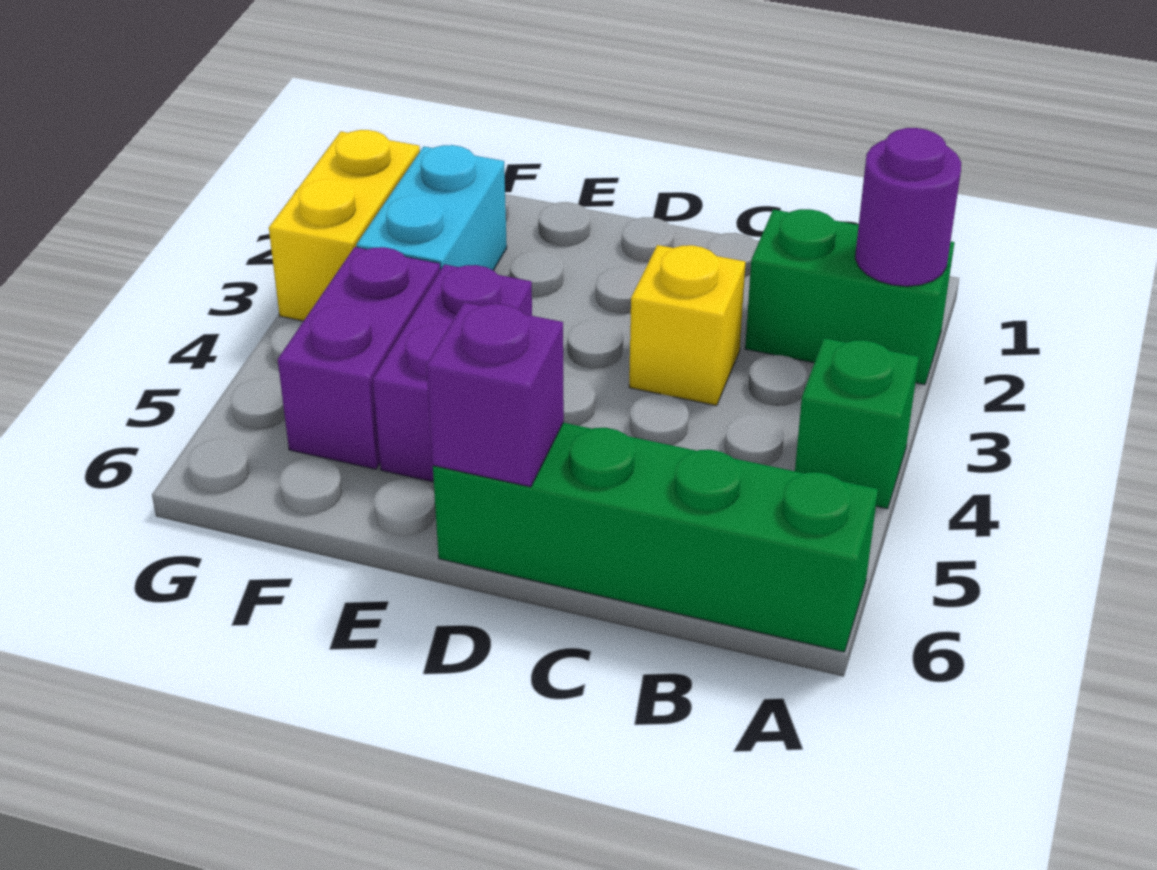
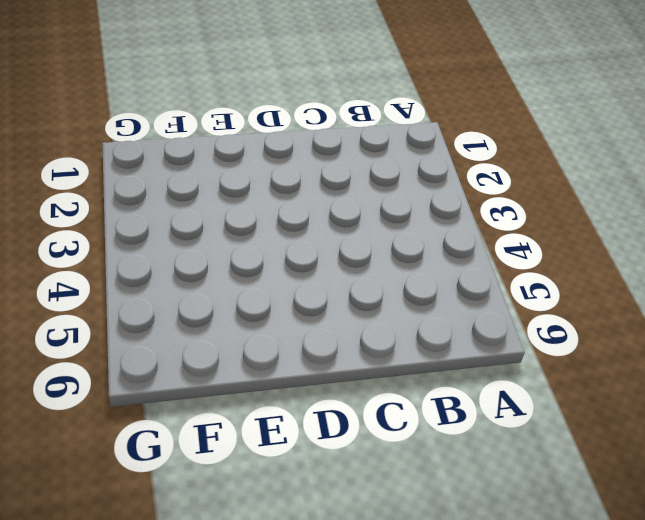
none -> green 1x2 brick [745,209,954,385]
none -> green 1x1 brick [795,338,919,509]

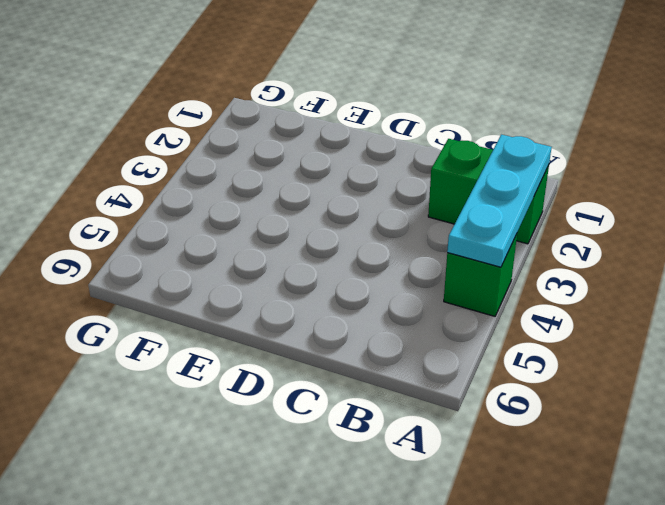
cyan 1x3 plate [447,135,552,267] -> purple 1x1 round brick [855,128,961,286]
none -> green 1x4 brick [433,423,878,652]
none -> yellow 1x1 brick [629,245,746,406]

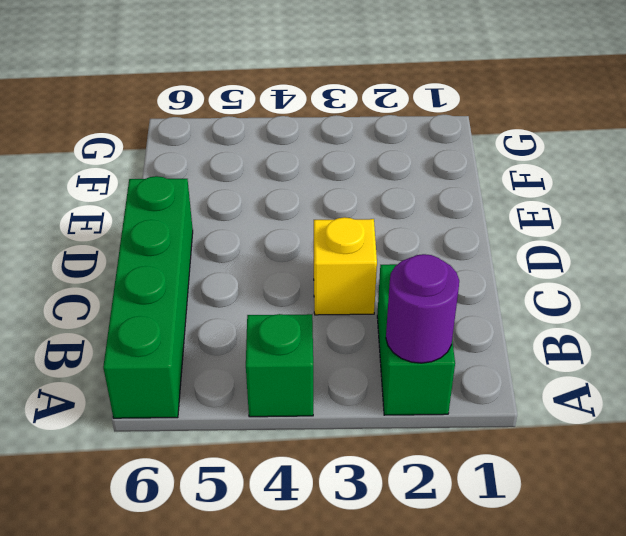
none -> purple 1x2 brick [373,264,532,482]
none -> cyan 1x2 brick [356,145,507,270]

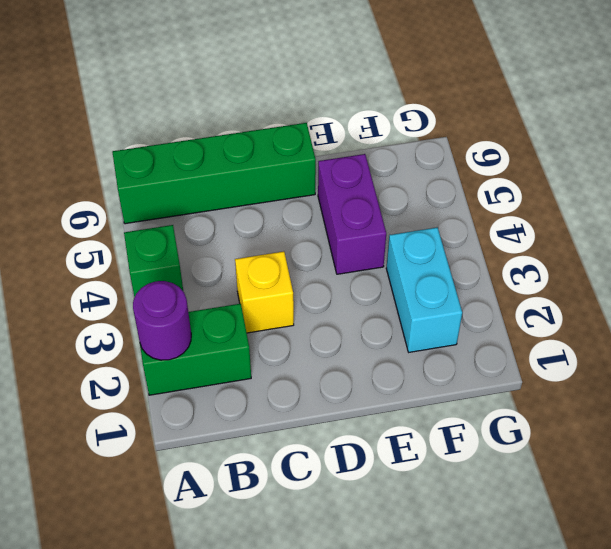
none -> purple 1x2 brick [278,247,440,469]
none -> yellow 1x2 brick [269,130,420,321]

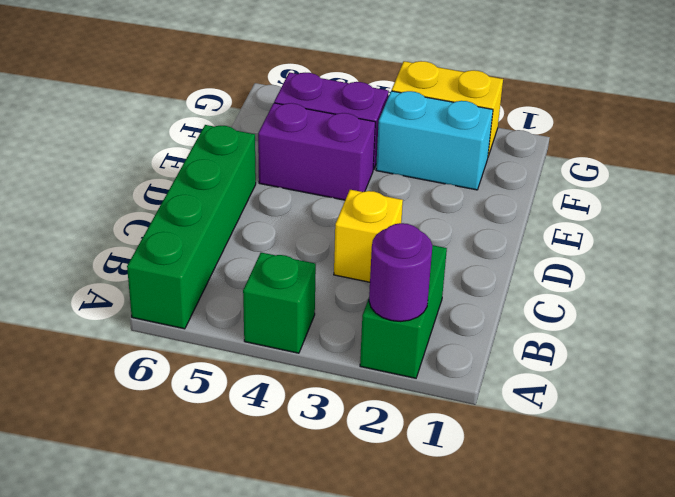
none -> purple 1x1 brick [426,302,564,487]

